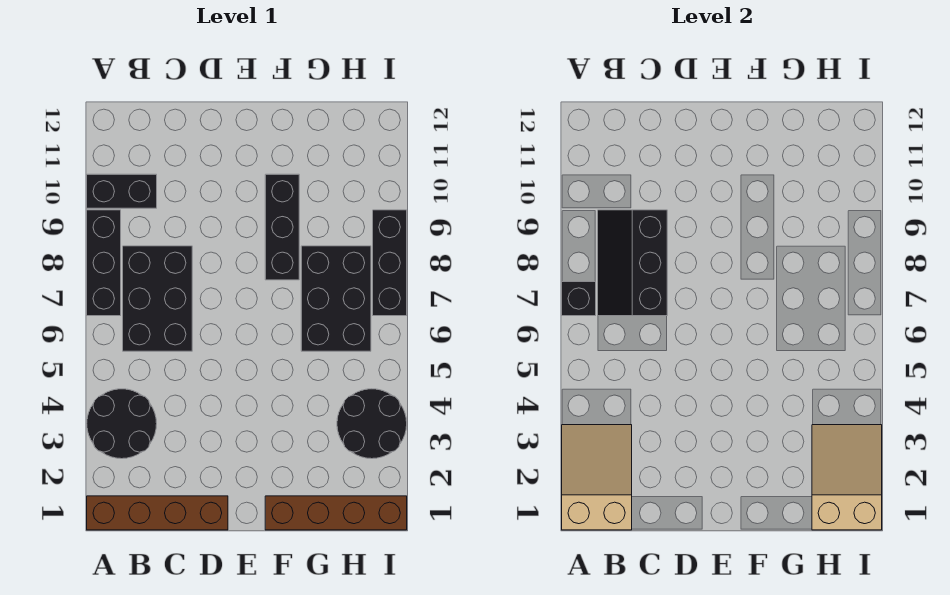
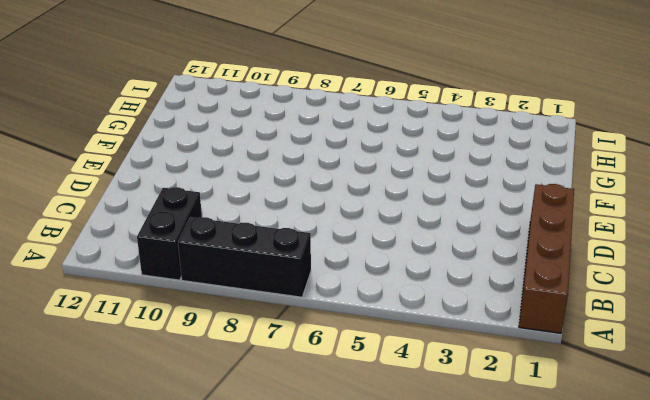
none -> black 2x2 round brick [87,389,157,459]
none -> black 2x3 brick [123,246,192,351]
none -> brown 1x4 brick [265,496,407,530]

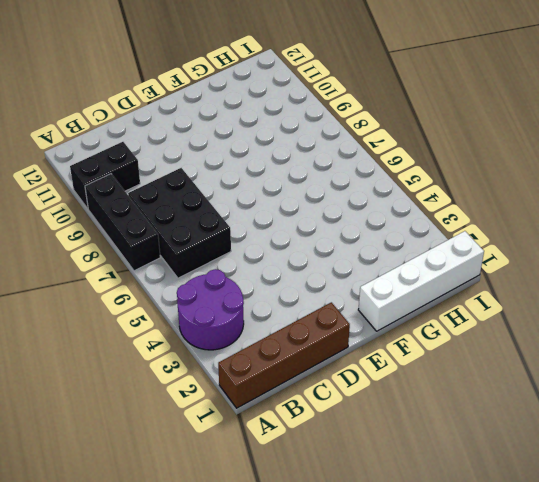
purple 2x2 round brick [177,269,244,350] -> black 2x2 round brick [87,389,157,459]
white 1x4 brick [358,231,484,331] -> brown 1x4 brick [265,496,407,530]
none -> black 1x3 brick [265,174,299,280]
none -> black 2x3 brick [301,246,371,351]
none -> black 2x2 round brick [337,389,407,459]

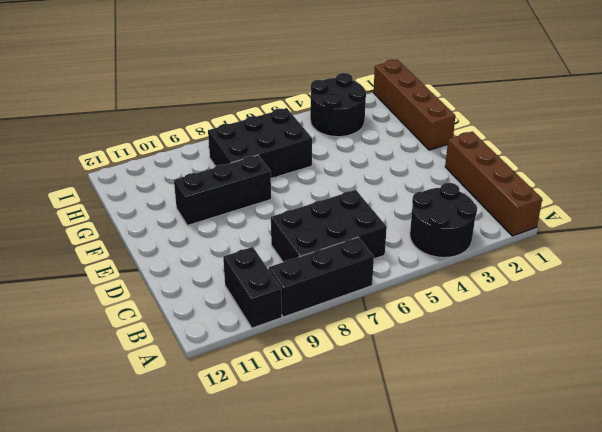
none -> black 1x3 brick [373,210,407,316]
none -> tan 2x3 slope [562,425,632,530]
none -> black 1x1 brick [562,282,596,316]

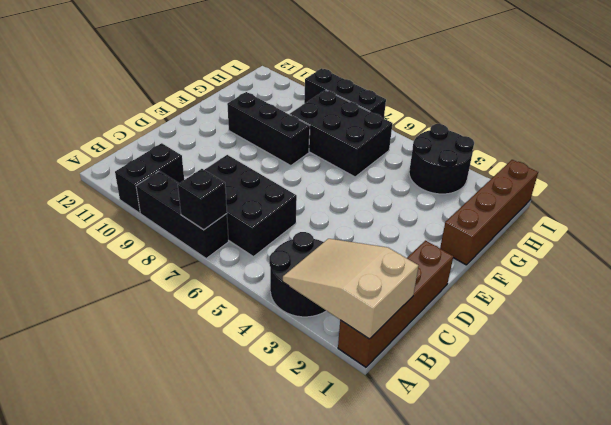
none -> black 2x3 slope [598,210,667,316]
none -> tan 2x3 slope [812,425,882,530]

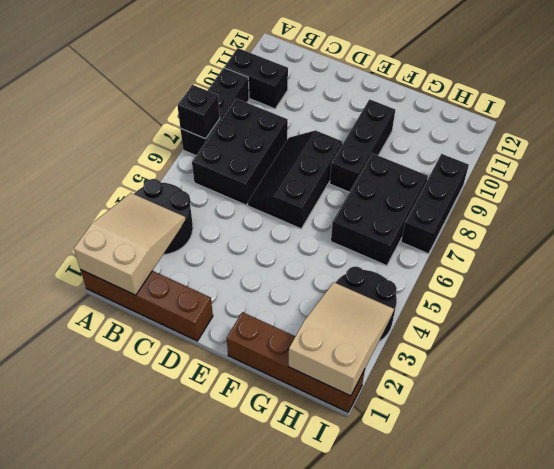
black 2x3 slope [248,130,342,229] -> black 2x3 slope moved to [598,210,667,316]

